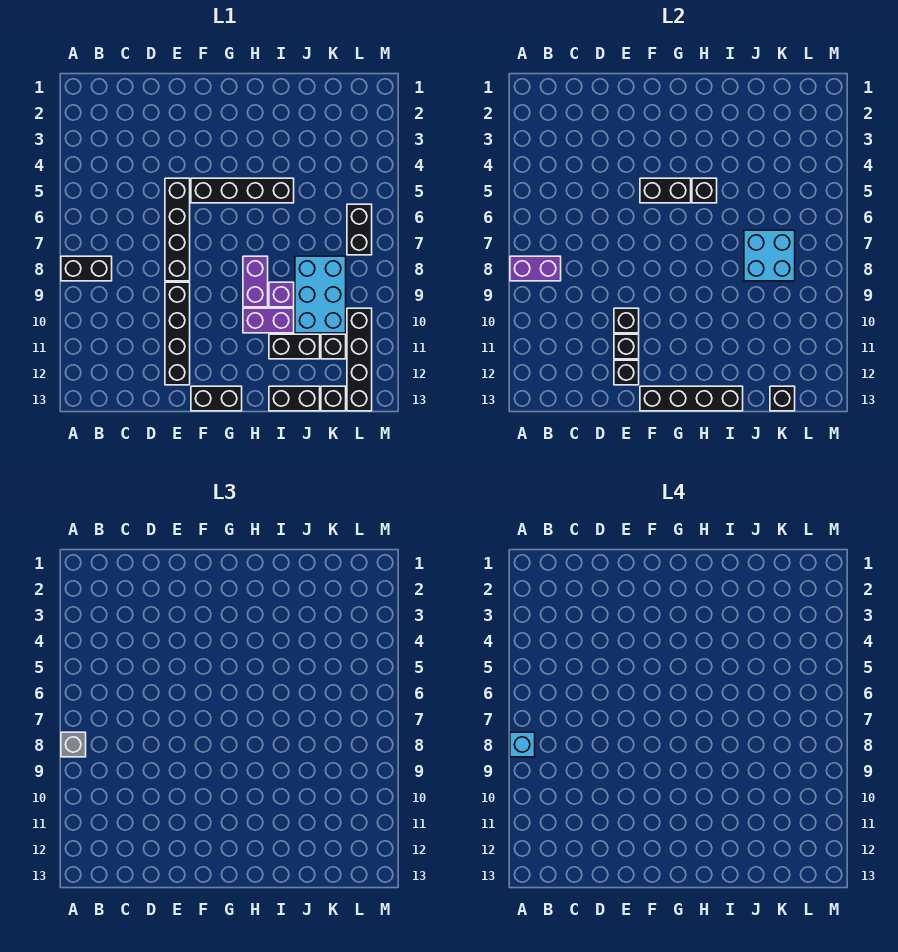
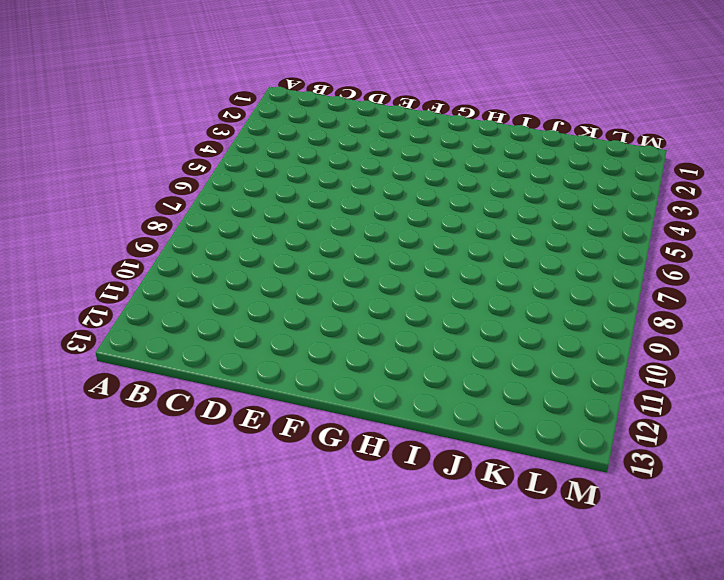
none -> black 1x2 brick [61,256,112,281]
none -> black 1x4 brick [165,178,190,281]
none -> black 1x4 brick [165,282,190,385]

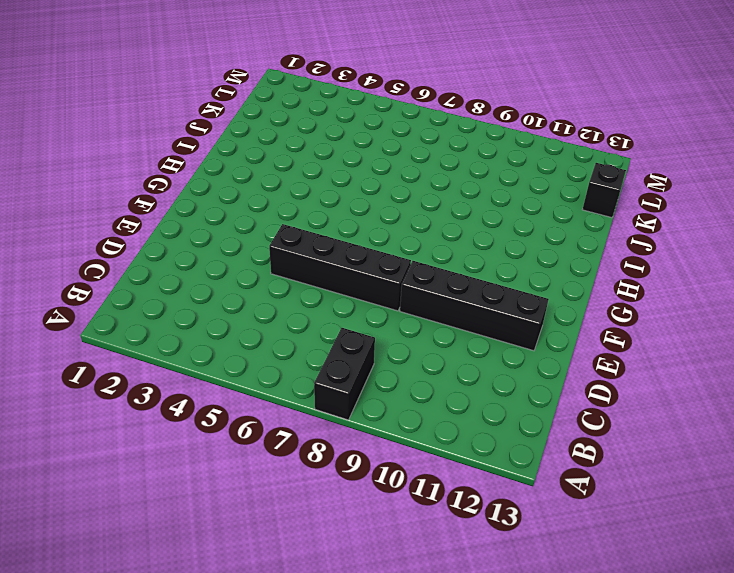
none -> black 1x4 brick [191,178,294,203]
none -> black 1x2 brick [191,386,242,411]
none -> purple 1x2 brick [243,256,268,307]

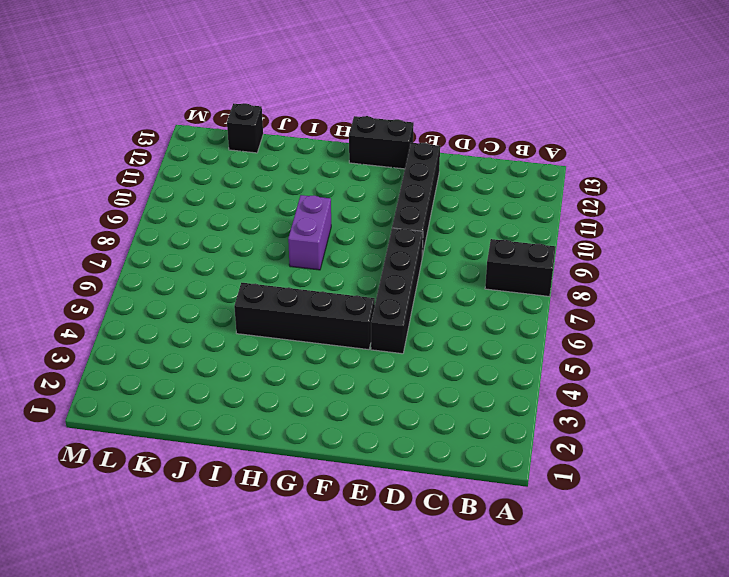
none -> purple 1x2 brick [243,308,294,333]
none -> purple 1x1 brick [269,282,294,307]
none -> black 1x2 brick [269,334,320,359]

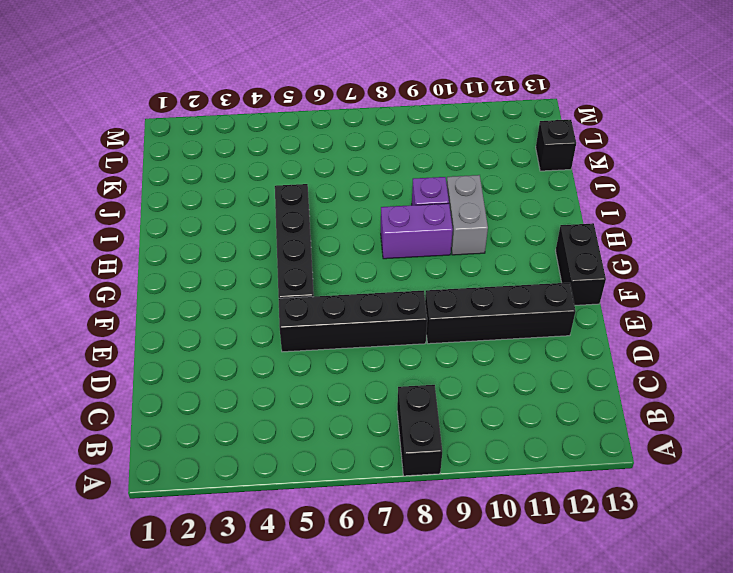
grey 1x2 brick [447,175,488,255] -> purple 1x2 brick [243,308,294,333]
none -> black 1x2 brick [269,334,320,359]
none -> black 1x2 brick [269,386,320,411]
none -> cyan 2x3 brick [295,256,346,333]

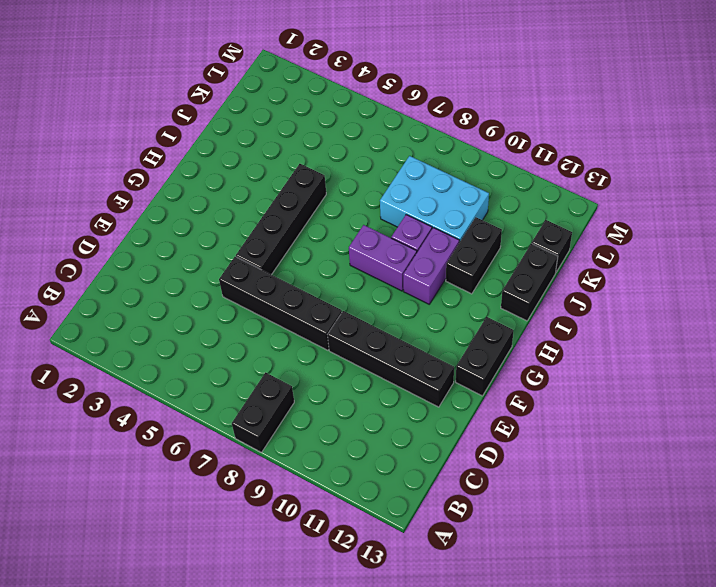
none -> black 1x1 brick [321,334,346,359]
none -> black 1x2 brick [347,204,372,255]
none -> black 1x4 brick [347,308,372,411]

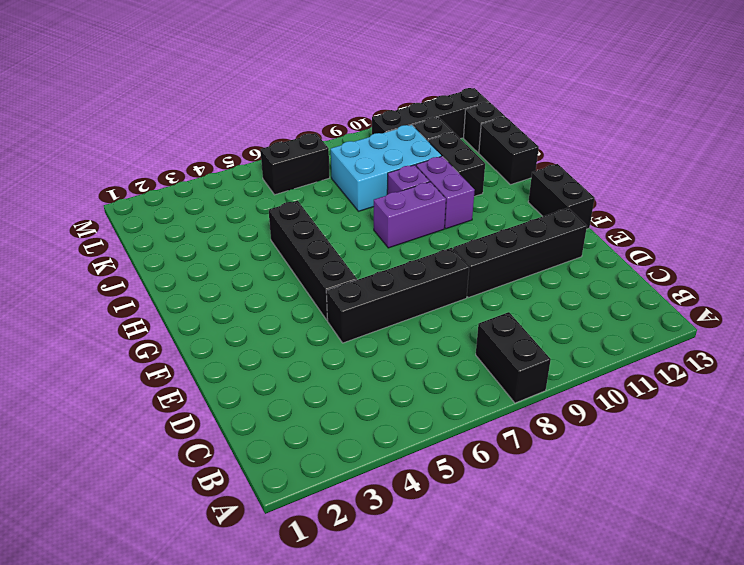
none -> purple 1x2 brick [510,256,561,281]
none -> black 1x1 brick [614,308,639,333]
none -> black 1x1 brick [614,334,639,359]

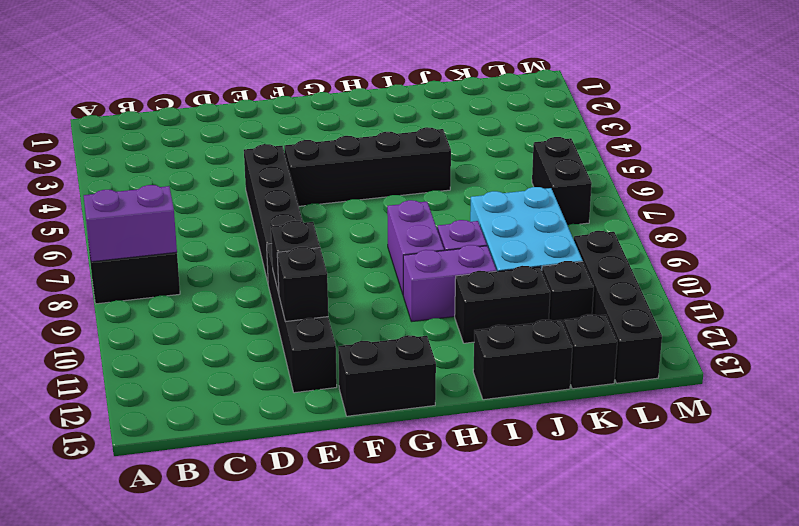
none -> black 1x1 brick [614,360,639,385]
none -> black 1x2 brick [640,178,691,203]
none -> black 1x4 brick [640,386,743,411]

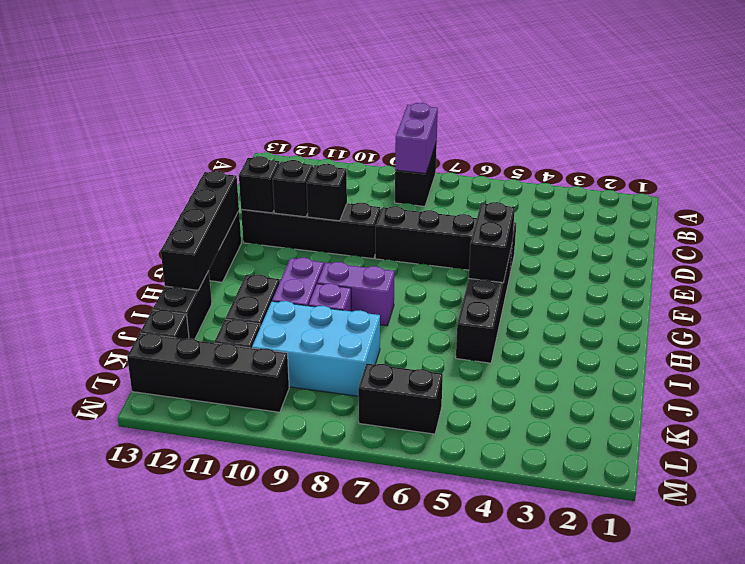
none -> black 1x1 brick [692,178,717,203]
none -> cyan 2x2 brick [744,230,795,281]
none -> black 1x1 brick [770,386,795,411]

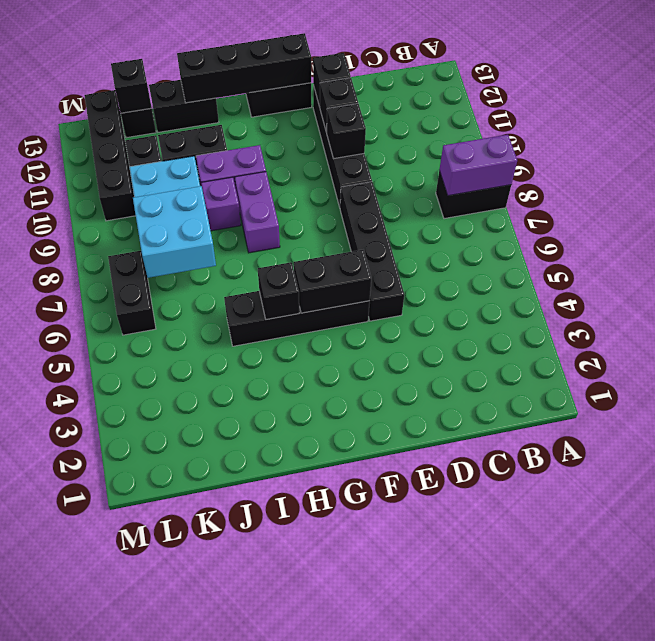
none -> grey 1x1 brick [61,732,86,757]
none -> cyan 1x1 brick [510,732,535,757]

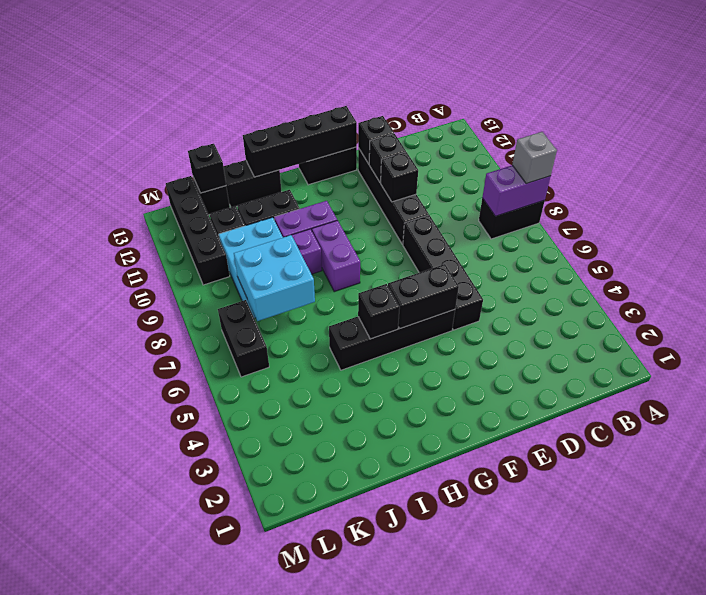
none -> cyan 1x1 brick [510,732,535,757]

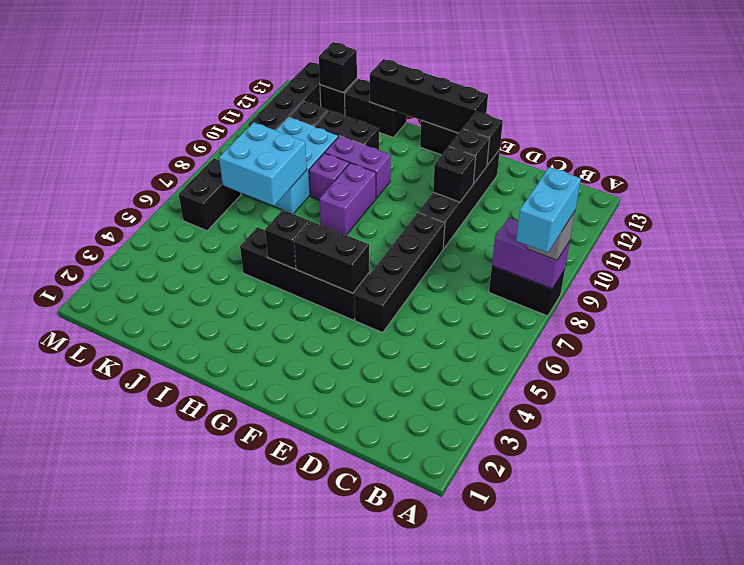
cyan 1x2 brick [516,167,581,253] -> cyan 1x1 brick [510,732,535,757]

